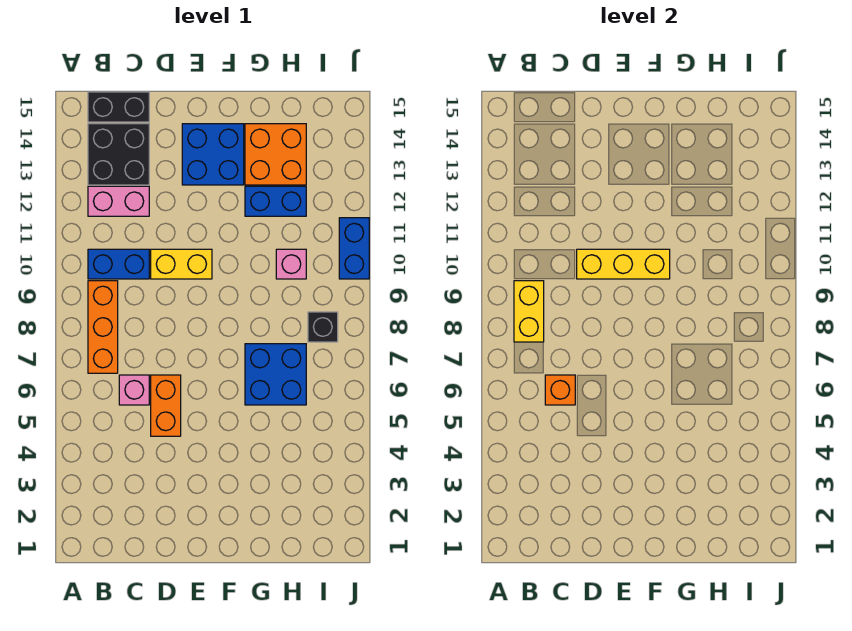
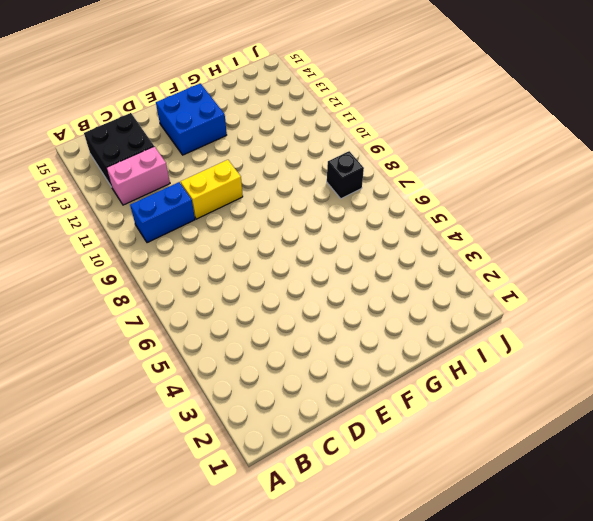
none -> orange 1x3 brick [88,281,118,373]
none -> black 1x2 brick [88,92,149,122]
none -> pink 1x1 brick [119,375,149,405]

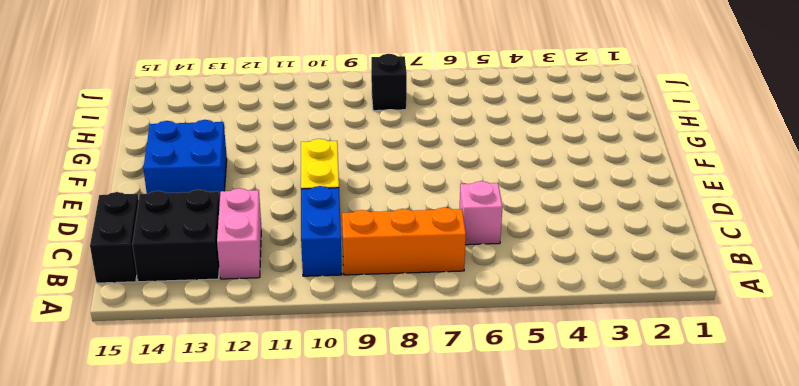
none -> orange 1x2 brick [151,375,181,436]
none -> blue 2x2 brick [245,344,306,405]
none -> blue 1x2 brick [245,186,306,216]

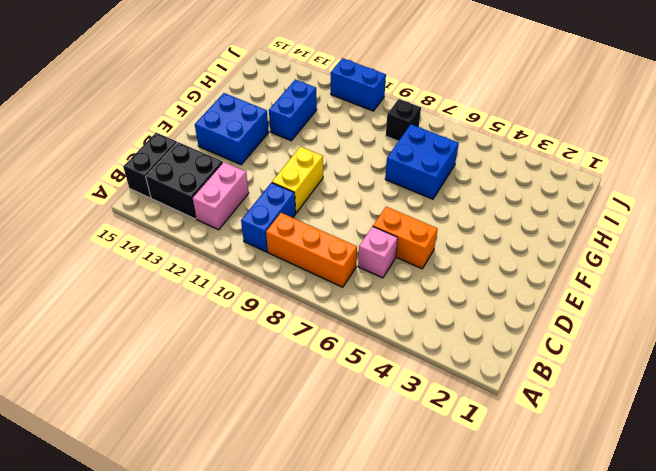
none -> orange 2x2 brick [245,124,306,185]
none -> pink 1x1 brick [276,249,306,279]
none -> yellow 1x2 brick [514,281,544,342]

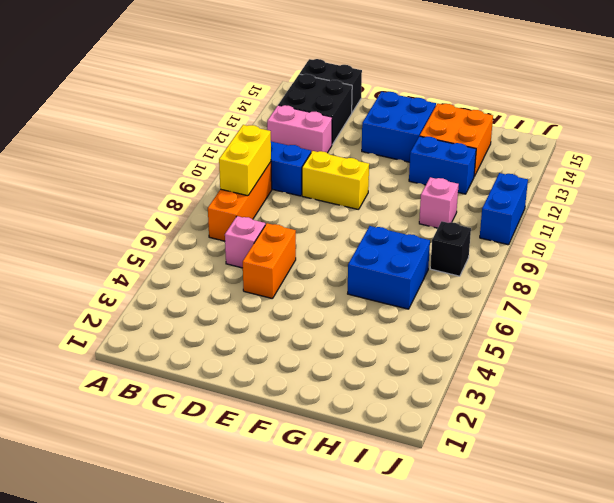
none -> orange 1x1 brick [545,375,575,405]
none -> yellow 1x3 brick [577,249,670,279]

